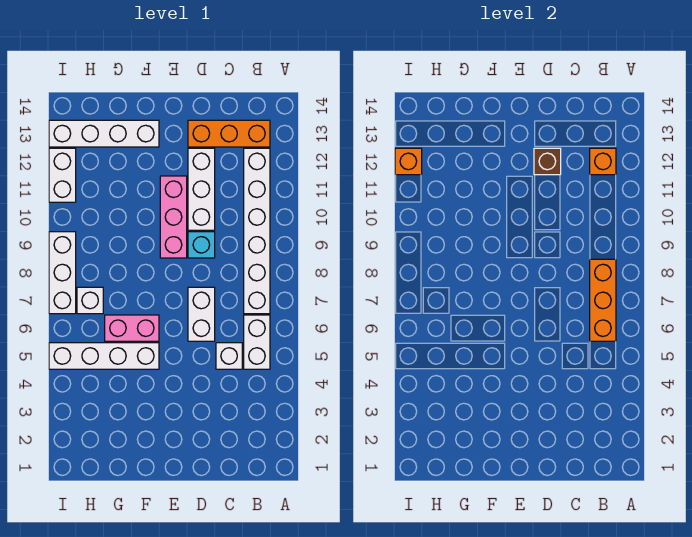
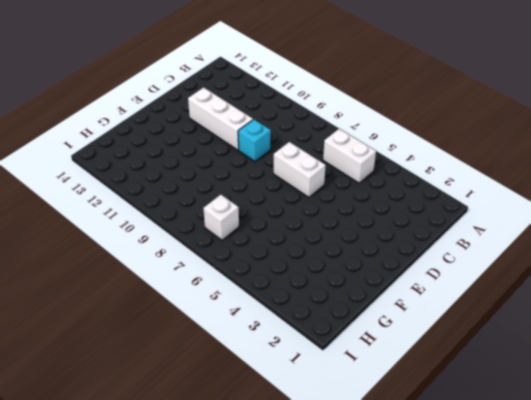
none -> white 1x6 brick [244,148,270,314]
none -> orange 1x3 brick [188,120,270,147]
none -> white 1x1 brick [216,343,242,369]

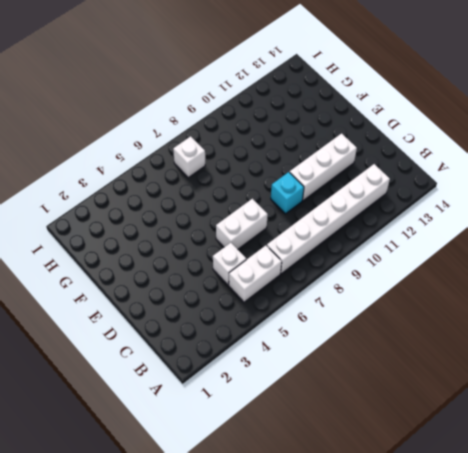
none -> orange 1x3 brick [188,120,270,147]
none -> pink 1x3 brick [160,176,187,258]
none -> white 1x4 brick [49,343,159,369]

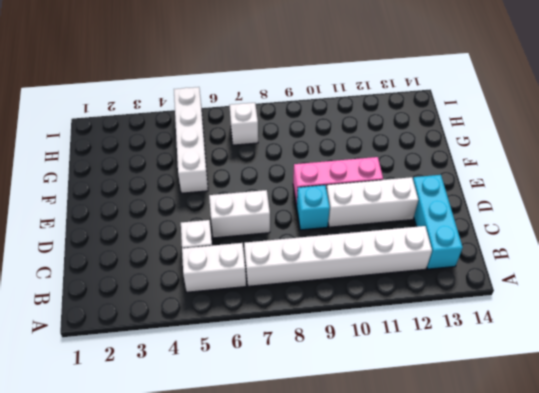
cyan 1x3 brick [413,175,463,269] -> orange 1x3 brick [188,120,270,147]
none -> pink 1x2 brick [105,315,159,341]
none -> white 1x4 brick [49,120,159,147]
none -> white 1x3 brick [49,232,76,314]

